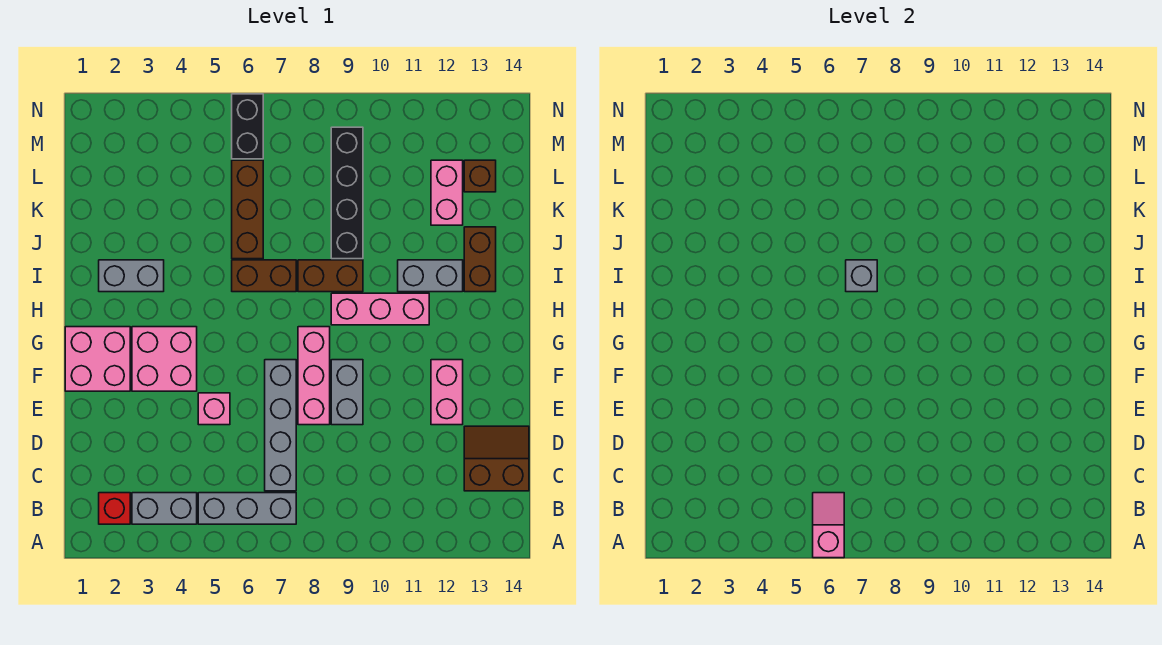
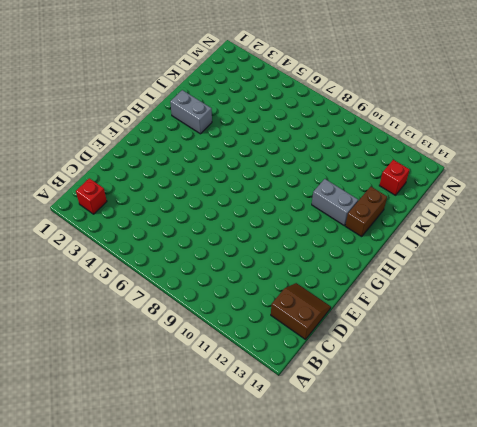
red 1x1 brick [379,160,410,195] -> brown 1x1 brick [464,160,496,192]
none -> grey 1x2 brick [132,493,197,524]
none -> grey 1x3 brick [198,493,296,524]
none -> grey 1x4 brick [265,360,296,491]

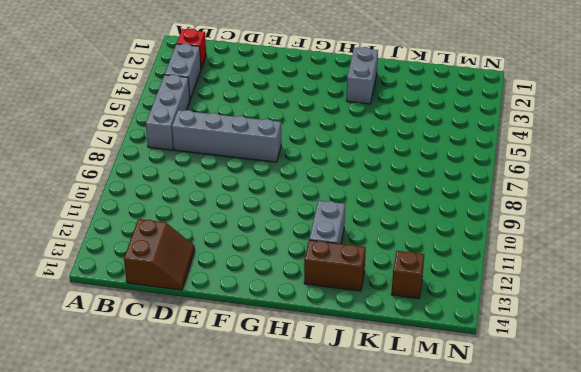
none -> pink 1x1 brick [198,393,230,425]
none -> pink 1x3 brick [298,327,330,425]
none -> grey 1x2 brick [331,360,363,425]

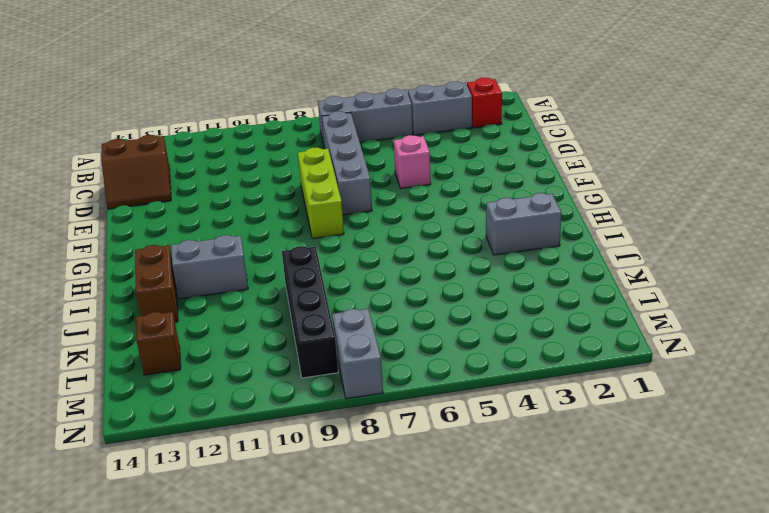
lime 1x3 brick [298,148,344,238] -> pink 1x3 brick [298,327,330,425]
grey 1x2 brick [332,309,383,399] -> grey 1x2 brick moved to [331,360,363,425]
none -> pink 1x2 brick [431,360,463,425]
none -> pink 2x2 brick [65,327,130,391]
none -> pink 2x2 brick [132,327,197,391]

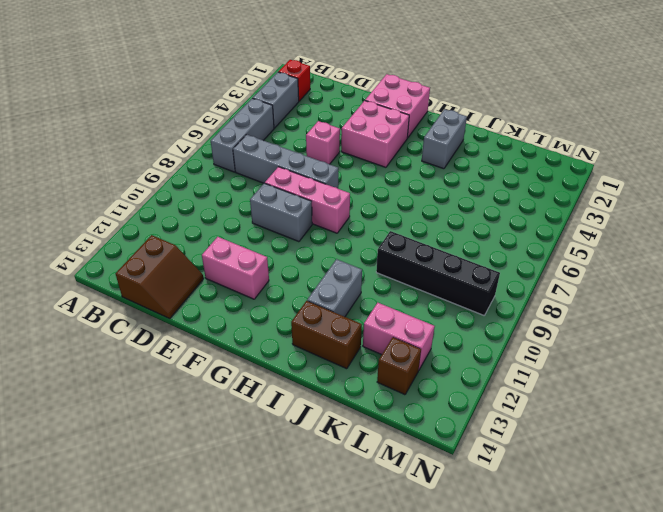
none -> pink 1x3 brick [331,293,429,325]
none -> brown 1x2 brick [232,260,296,292]
none -> brown 1x2 brick [298,260,363,292]

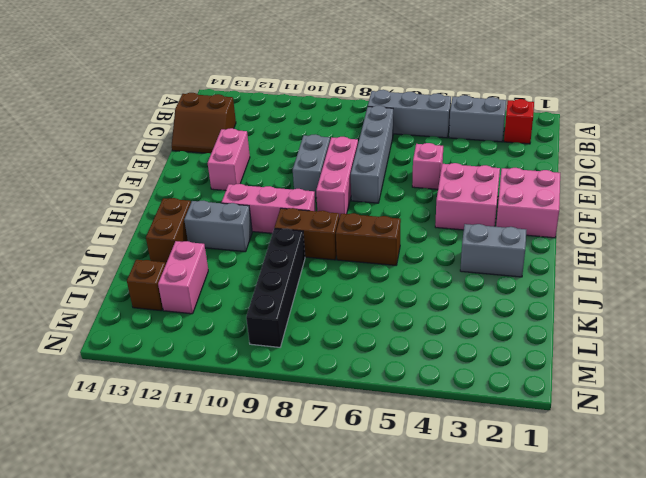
none -> brown 1x3 brick [232,160,263,259]
none -> black 1x2 brick [232,94,263,159]
none -> pink 1x2 slope [813,493,844,558]

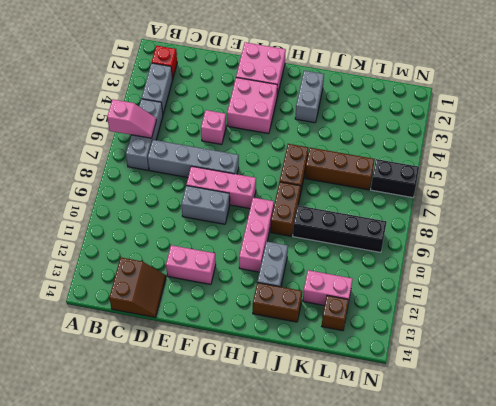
none -> grey 1x1 brick [846,260,877,292]

